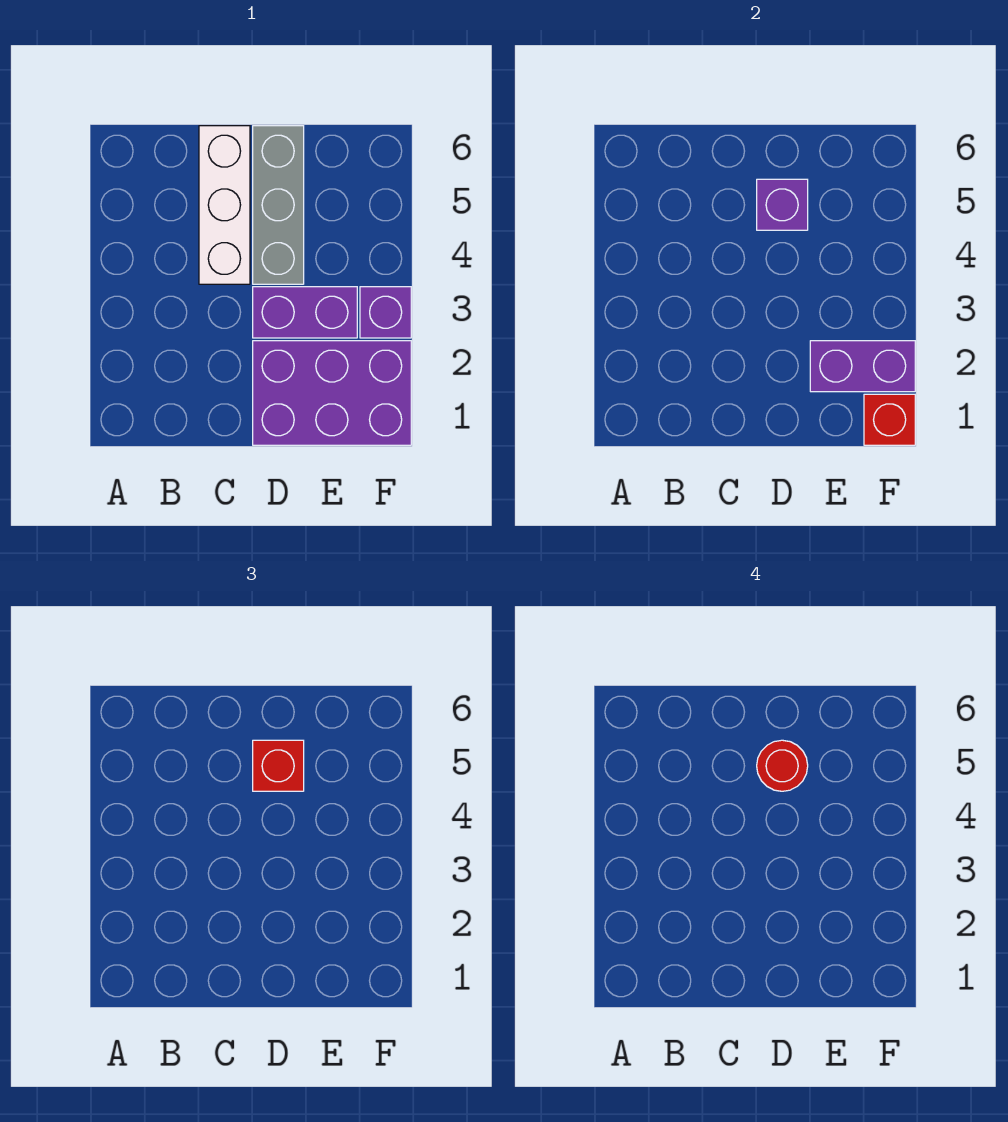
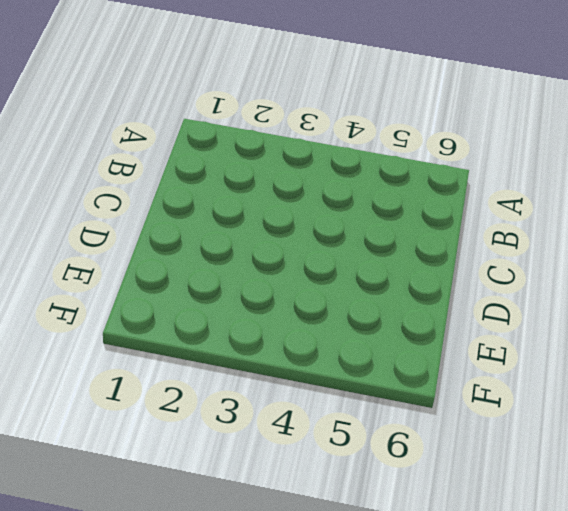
none -> white 1x3 brick [199,126,250,284]
none -> purple 2x3 brick [253,341,411,445]

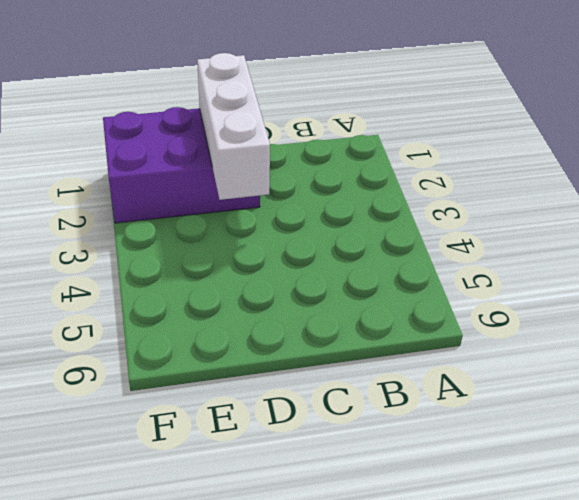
white 1x3 brick [197,53,270,200] -> white 1x3 brick moved to [199,126,250,284]
none -> purple 1x2 brick [253,287,357,338]
none -> grey 1x3 brick [253,126,304,284]

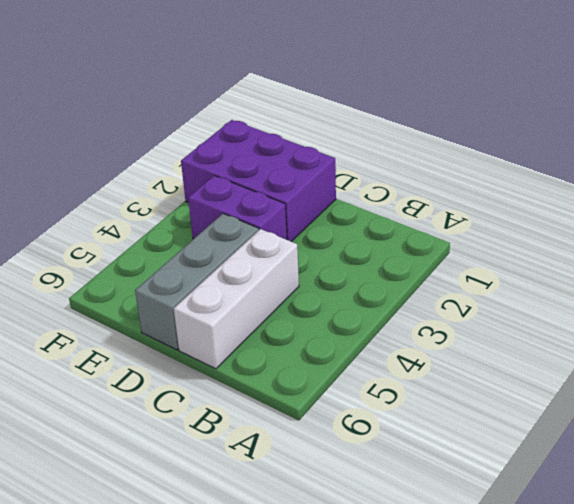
none -> purple 1x1 brick [360,287,411,338]
none -> purple 1x1 brick [757,179,808,230]

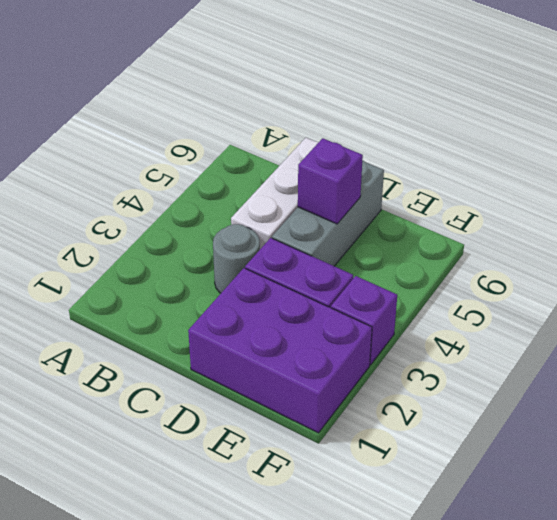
grey 1x1 round brick [213,224,260,293] -> none
none -> purple 1x2 brick [810,341,915,392]
none -> red 1x1 brick [864,394,915,445]

